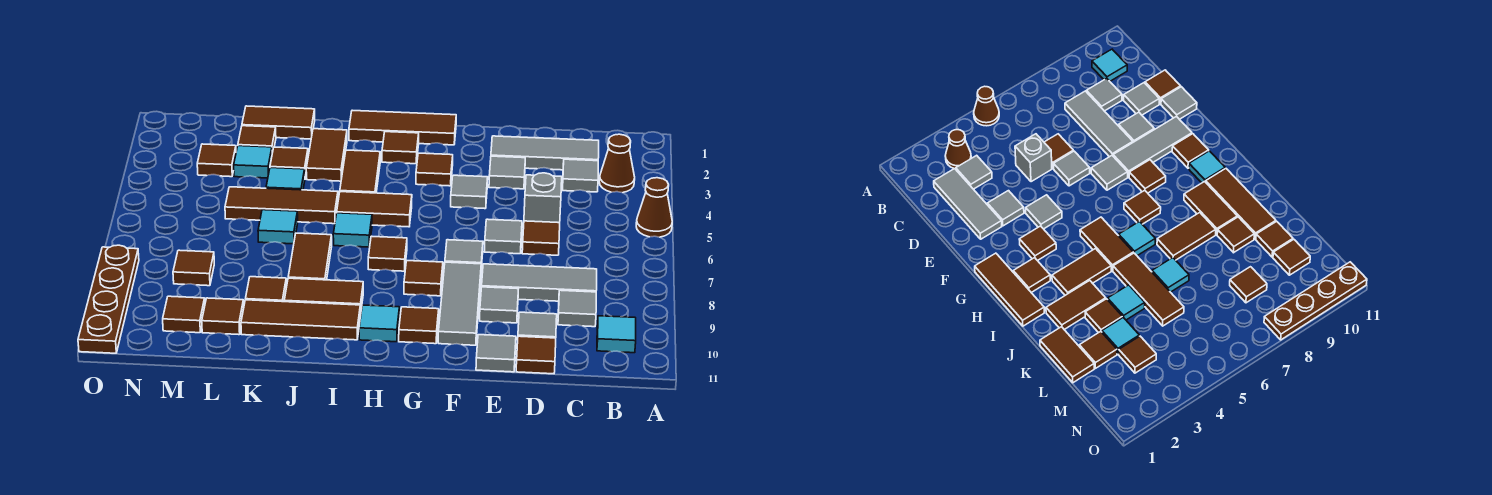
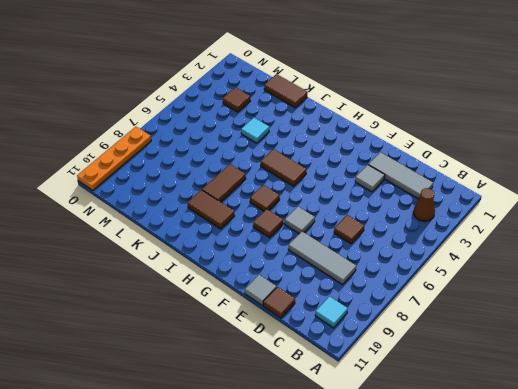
orange 1x4 plate [77,127,151,190] -> brown 1x4 plate [78,245,139,353]
none -> brown 1x1 cone [636,178,672,237]
none -> grey 1x1 tile [562,159,598,192]
none -> grey 1x1 tile [558,290,596,327]
none -> grey 1x1 brick [524,173,562,223]

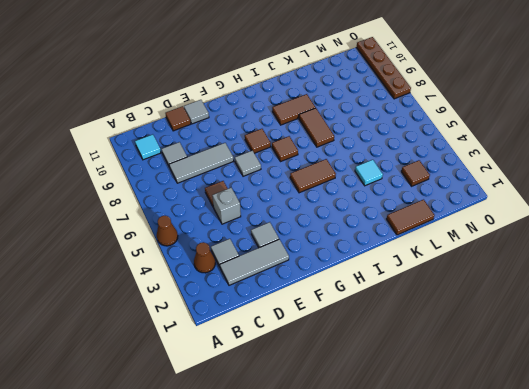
none -> grey 1x1 tile [518,312,557,338]
none -> grey 1x1 tile [484,219,522,254]
none -> grey 1x1 tile [480,287,518,323]
none -> grey 1x1 tile [451,175,488,209]

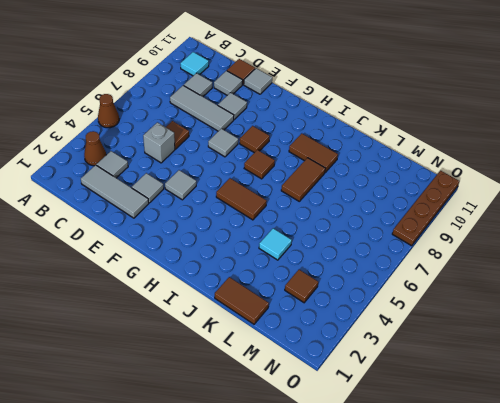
none -> grey 1x1 tile [484,219,522,254]
none -> grey 1x3 tile [438,262,481,345]
none -> brown 1x3 tile [349,110,456,145]
none -> brown 1x1 tile [416,153,453,186]

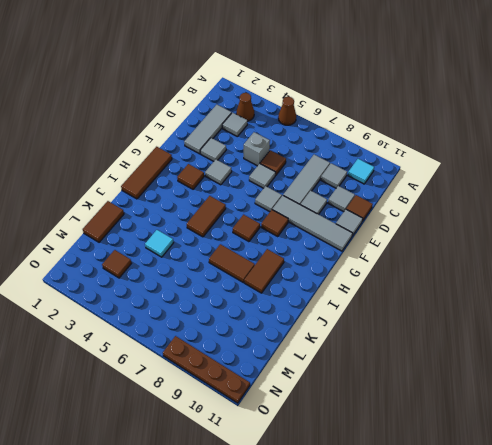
grey 1x4 tile [272,196,353,251] -> grey 1x3 tile [438,262,481,345]
none -> brown 1x1 tile [399,307,439,344]
none -> brown 1x1 tile [382,132,419,164]
none -> cyan 1x1 tile [359,305,399,342]
none -> brown 1x2 tile [340,150,380,193]

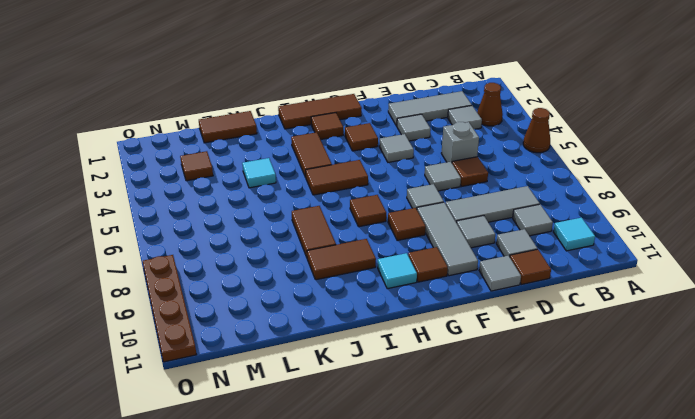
none -> cyan 1x1 tile [333,213,372,247]
none -> brown 1x3 tile [241,300,360,340]
none -> brown 1x2 tile [306,129,347,181]
none -> brown 1x3 tile [225,187,338,224]

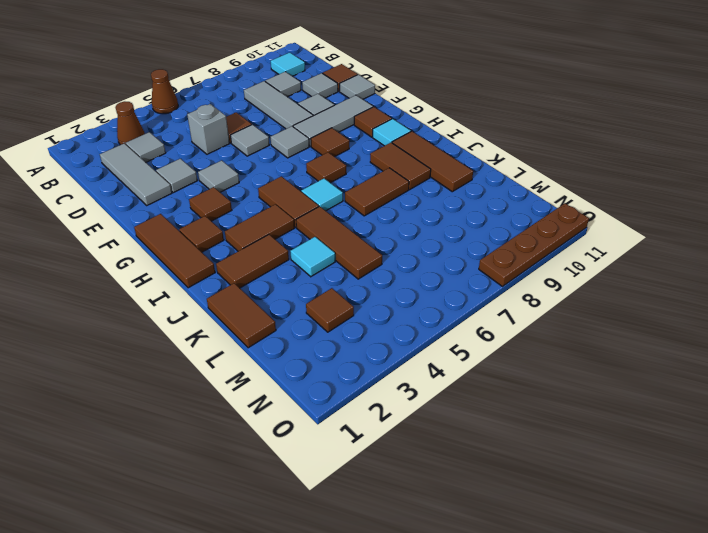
none -> brown 1x1 tile [270,147,308,176]
none -> cyan 1x1 tile [258,210,298,244]
none -> brown 1x1 tile [245,277,286,302]
none -> brown 1x1 tile [238,126,276,153]

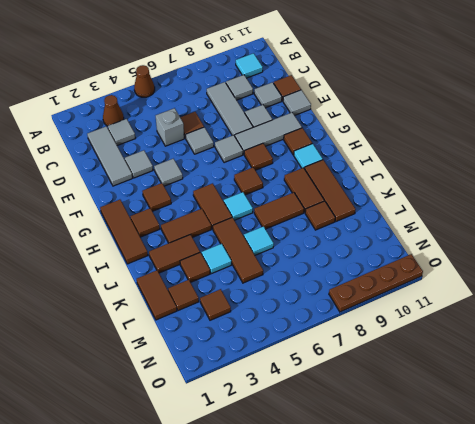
none -> cyan 1x1 tile [234,146,272,178]
none -> brown 1x1 tile [202,298,244,335]
none -> brown 1x1 tile [173,250,214,286]
none -> brown 1x1 tile [163,296,205,333]

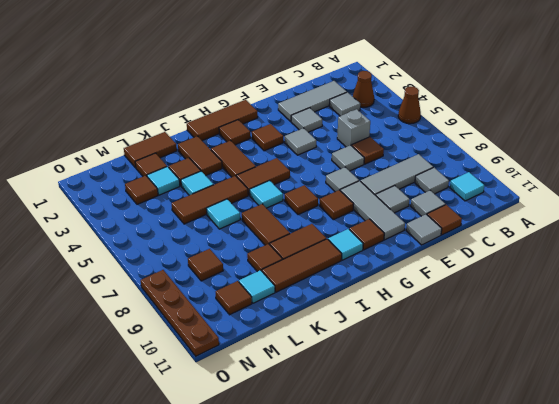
cyan 1x1 tile [239,270,275,303] -> brown 1x1 tile [202,298,244,335]

